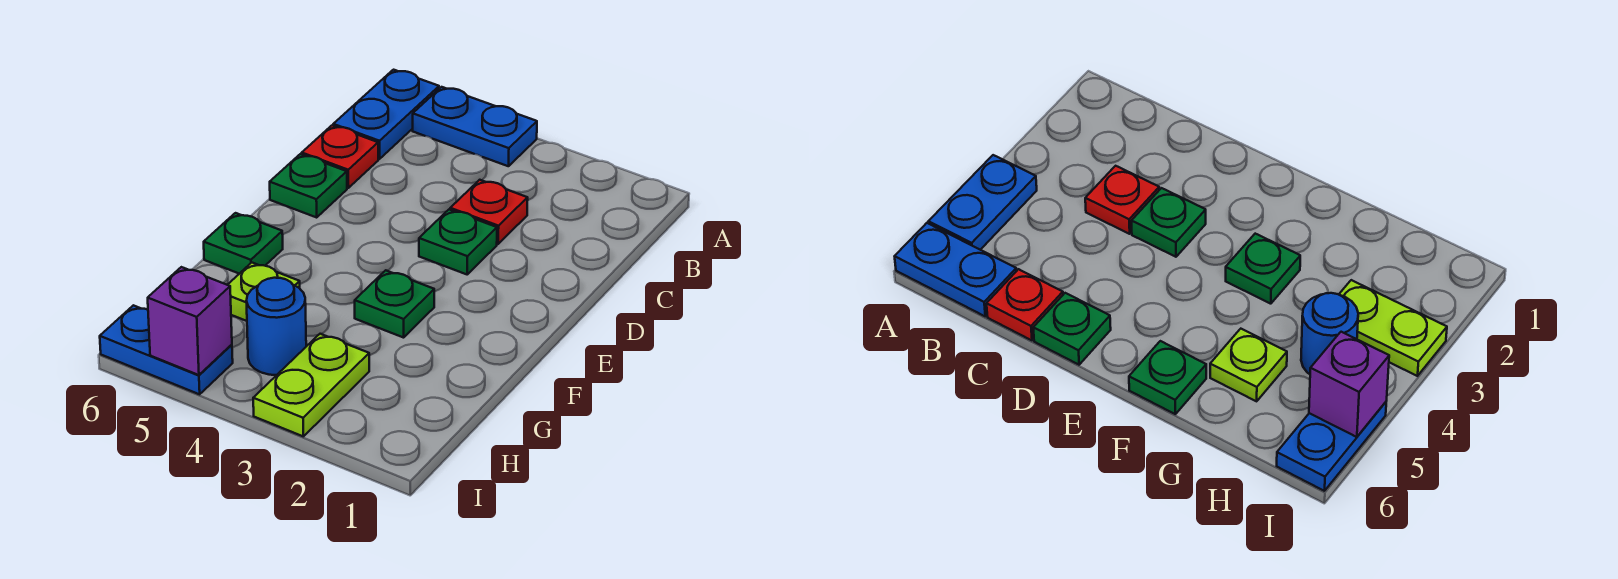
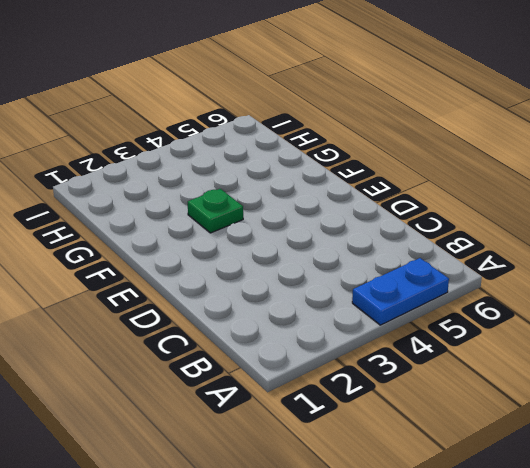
none -> blue 1x2 plate [333,70,439,159]
none -> red 1x1 plate [450,180,528,244]
none -> red 1x1 plate [302,125,378,188]

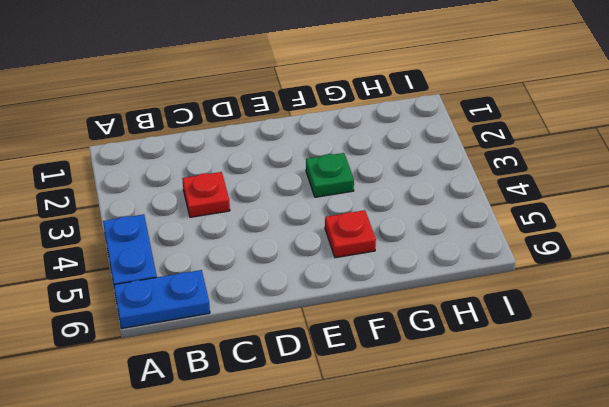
red 1x1 plate [325,210,376,258] -> red 1x1 plate moved to [302,125,378,188]
none -> green 1x1 plate [419,210,497,274]
none -> green 1x1 plate [270,154,347,217]
none -> green 1x1 plate [204,213,283,274]

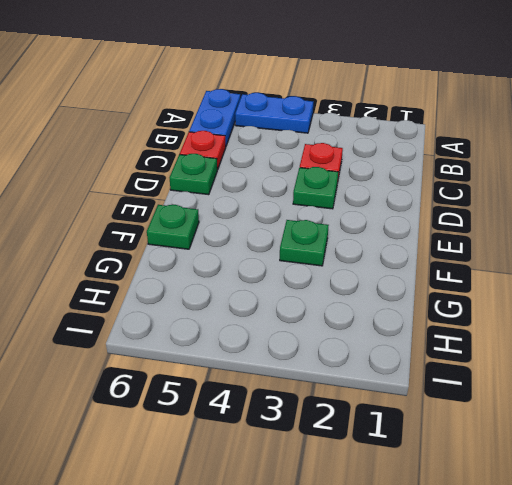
none -> lime 1x1 plate [228,263,300,321]
none -> lime 1x2 plate [253,334,369,437]
none -> blue 1x1 round brick [246,278,306,375]

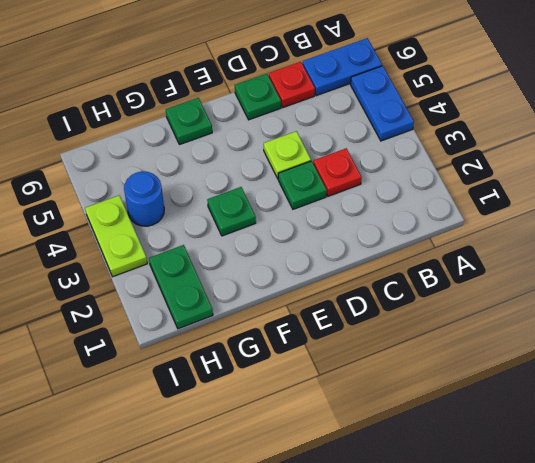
lime 1x1 plate [264,131,311,178] -> lime 1x1 plate moved to [228,263,300,321]
green 1x2 plate [149,245,213,329] -> none
lime 1x2 plate [85,195,147,277] -> lime 1x2 plate turned to [253,334,369,437]
none -> blue 1x2 plate [100,305,233,394]
none -> purple 1x1 brick [148,267,232,375]

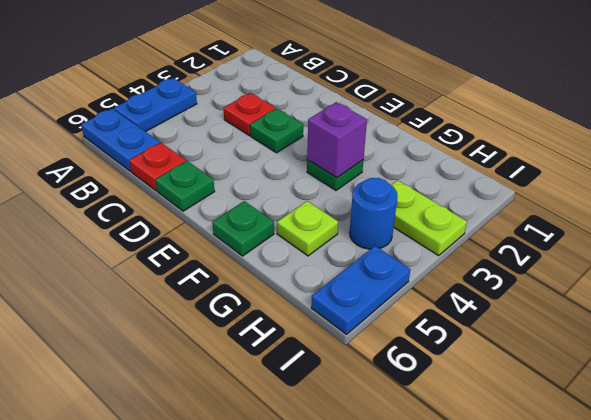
purple 1x1 brick [307,102,367,178] -> purple 1x1 brick moved to [148,267,232,375]

